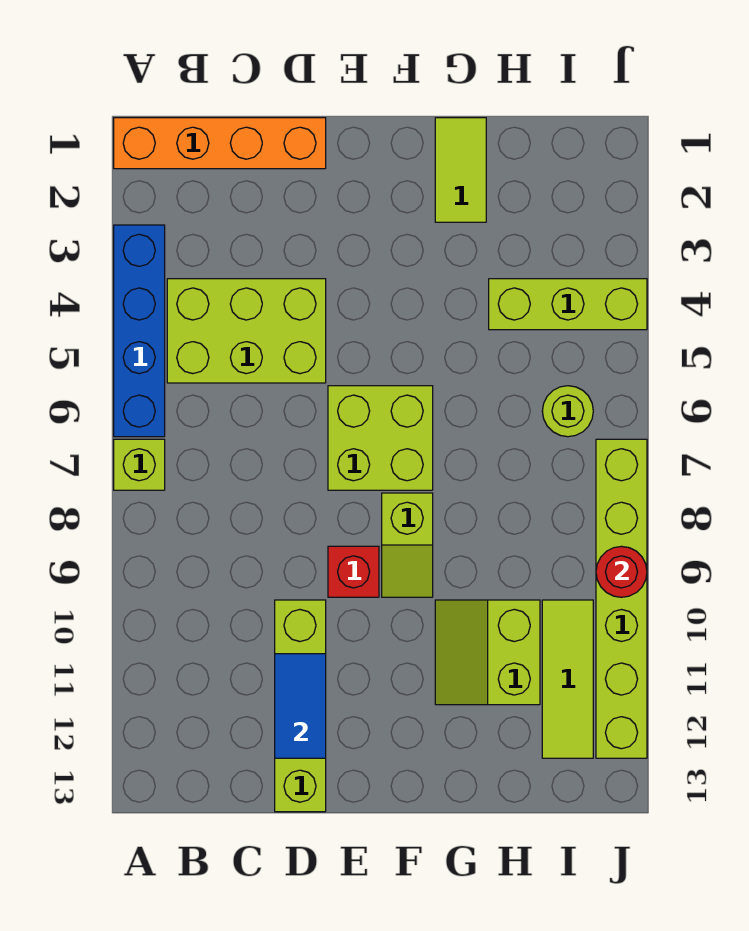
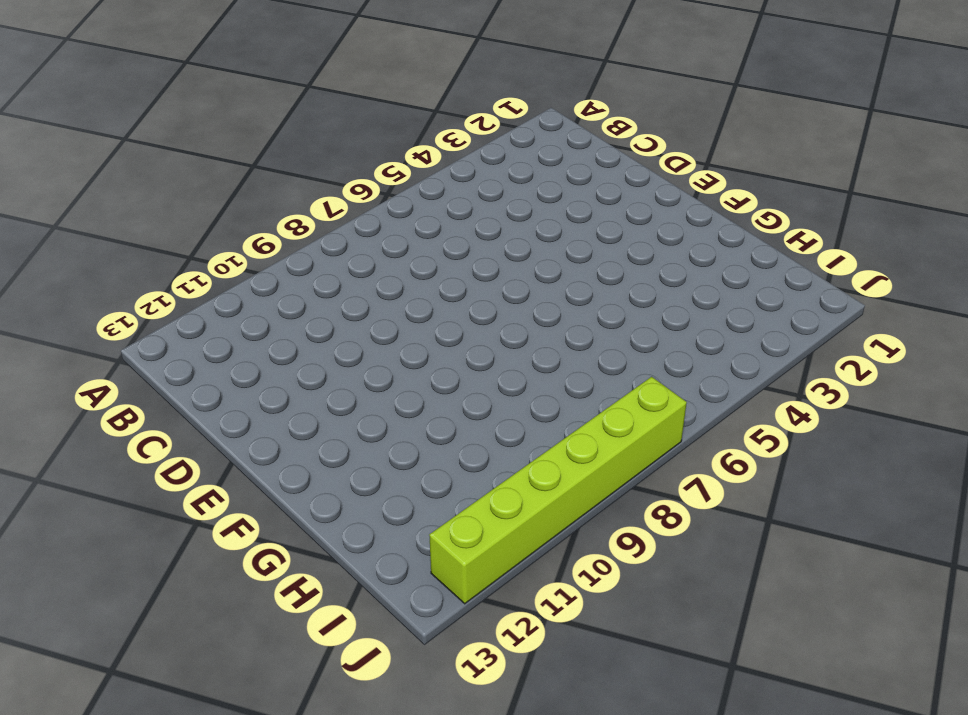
none -> orange 1x4 brick [114,118,326,169]
none -> blue 1x4 brick [114,225,165,437]
none -> lime 1x1 brick [114,439,165,490]

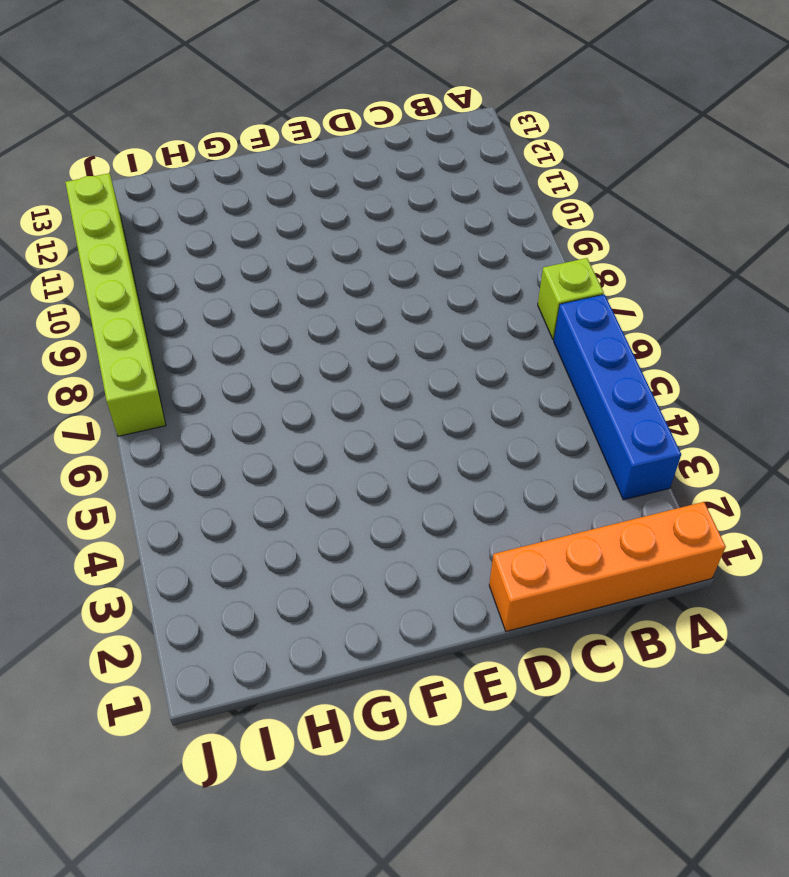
none -> lime 2x3 brick [167,279,326,383]
none -> lime 1x4 brick [275,600,326,812]
none -> lime 2x2 brick [328,386,433,490]

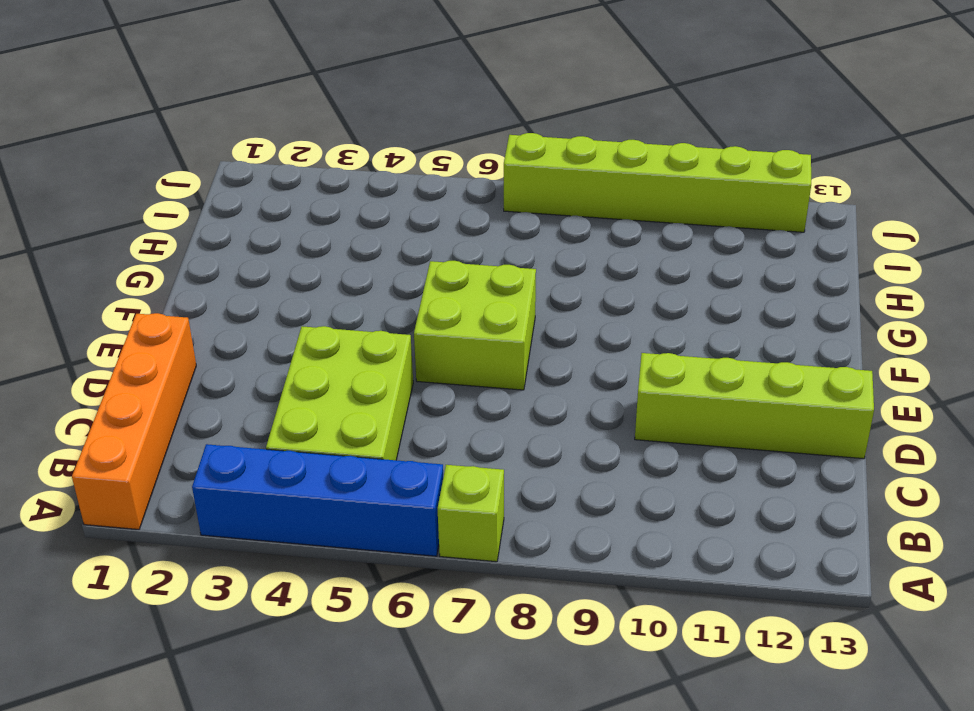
none -> red 1x1 brick [328,546,379,597]
none -> lime 1x2 slope [382,493,433,597]
none -> lime 1x2 tile [435,118,486,222]

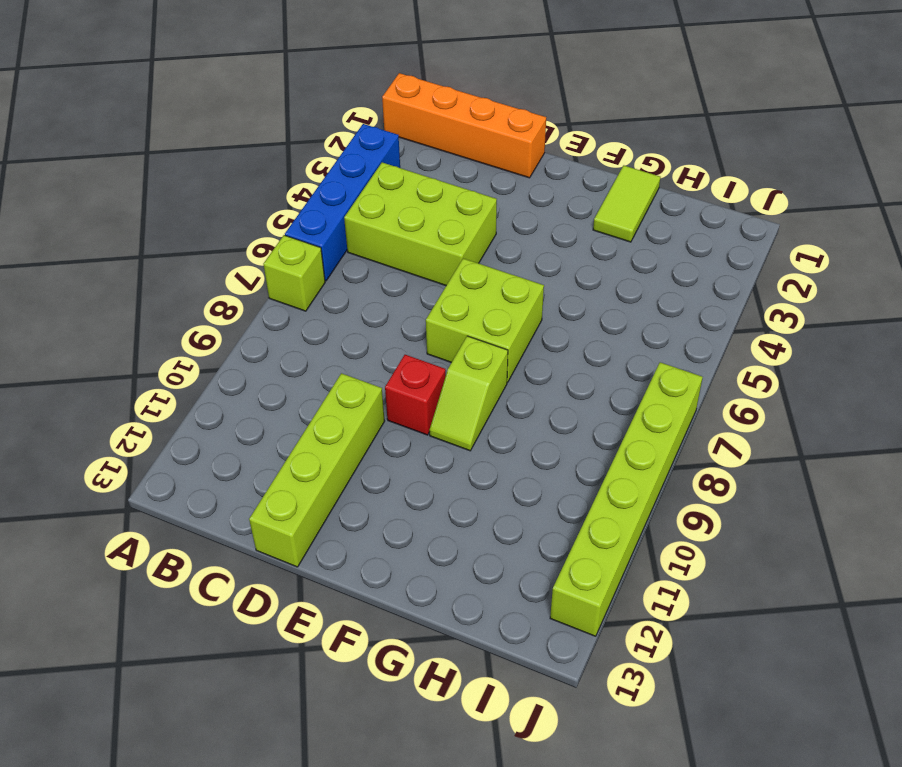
none -> lime 2x2 slope [435,600,540,705]
none -> lime 1x3 brick [489,279,647,330]
none -> lime 1x1 round brick [542,386,593,437]

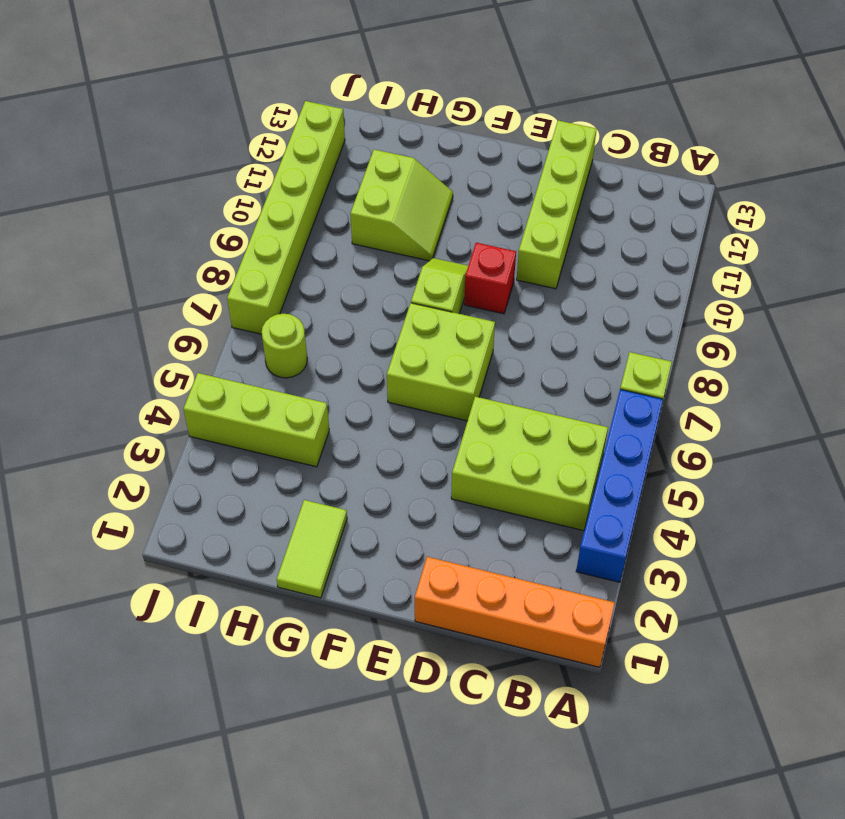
none -> lime 1x3 tile [542,600,593,758]
none -> blue 1x2 tile [275,654,326,758]
none -> red 1x1 round brick [596,546,647,597]

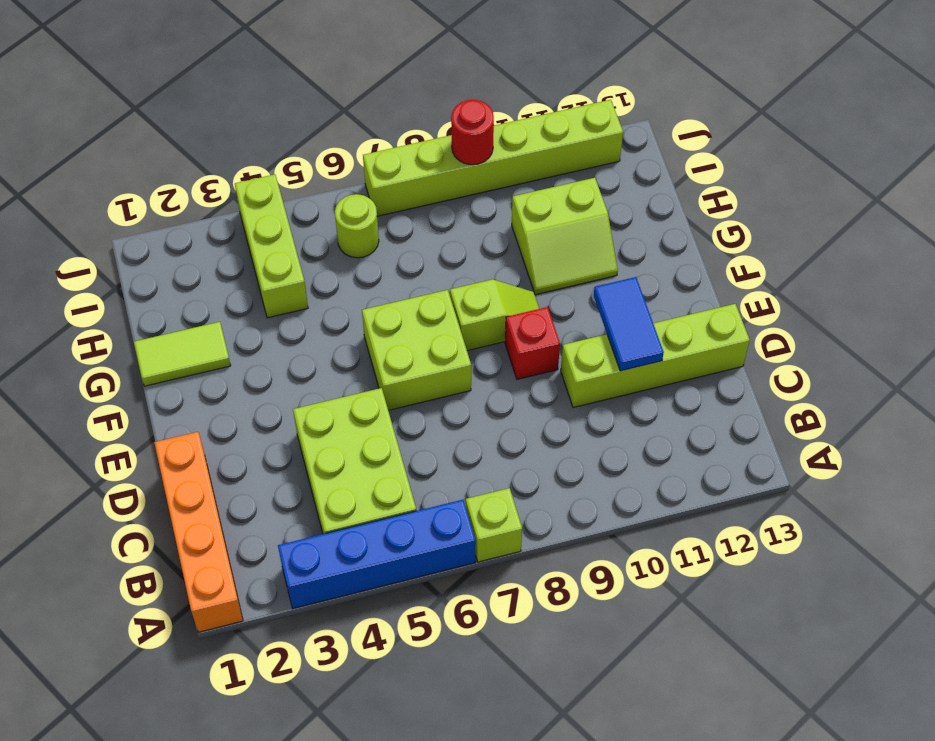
blue 1x2 tile [594,277,664,371] -> blue 1x2 tile turned to [275,654,326,758]
none -> lime 1x3 tile [542,600,593,758]

